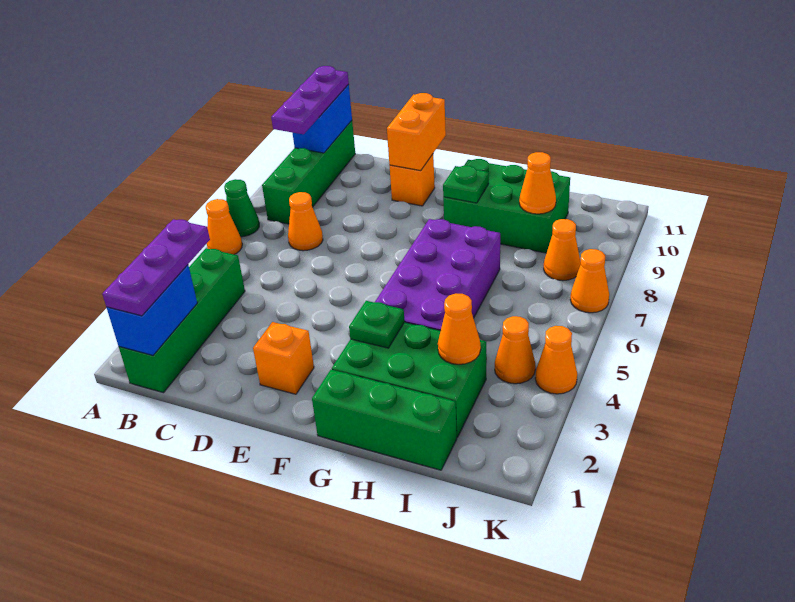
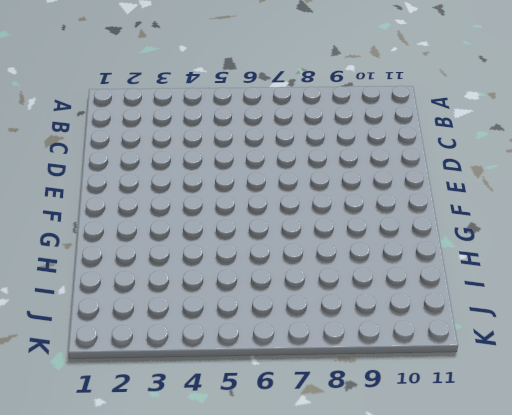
none -> orange 1x1 cone [206,199,242,255]
none -> green 1x1 cone [224,179,259,237]
none -> green 1x4 brick [119,248,245,393]

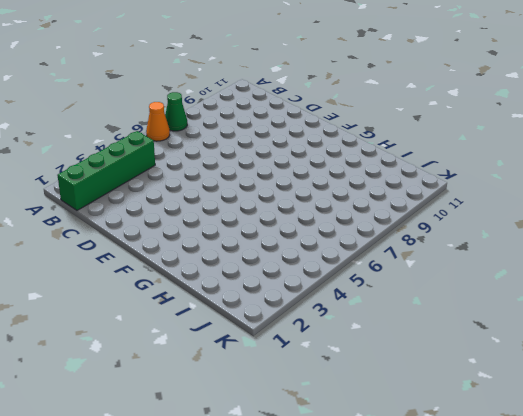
none -> green 1x4 brick [262,121,355,224]
none -> orange 1x1 cone [288,192,323,251]
none -> orange 1x1 brick [253,322,314,394]

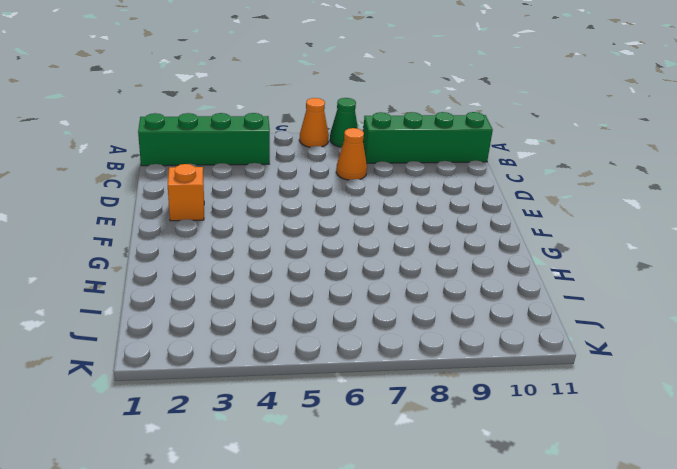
none -> orange 1x1 brick [389,154,435,206]
none -> green 1x3 brick [312,370,457,470]
none -> green 2x3 brick [332,322,486,437]

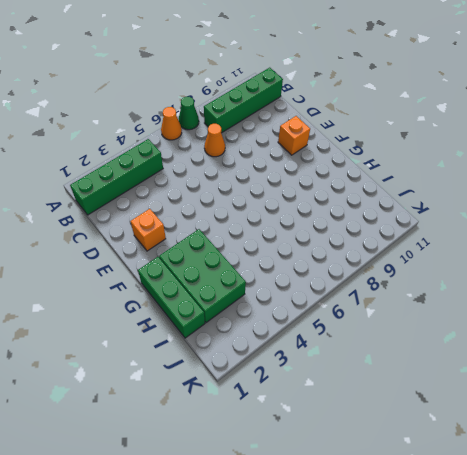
none -> purple 2x4 brick [375,219,500,331]
none -> green 2x3 brick [443,159,570,253]
none -> orange 1x1 cone [495,316,535,384]

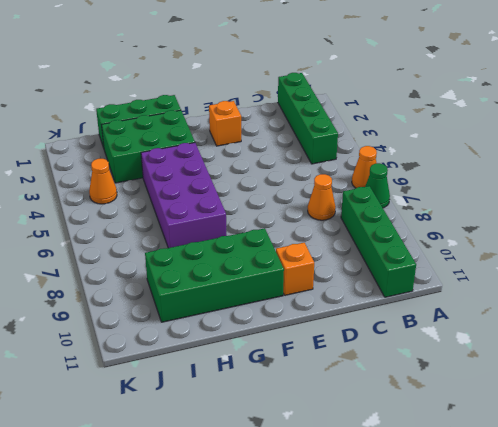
green 2x4 brick [145,228,284,322] -> green 2x3 brick [443,159,570,253]
none -> orange 1x1 cone [544,219,581,281]
none -> orange 1x1 cone [535,326,577,394]
none -> orange 1x1 cone [570,249,609,313]

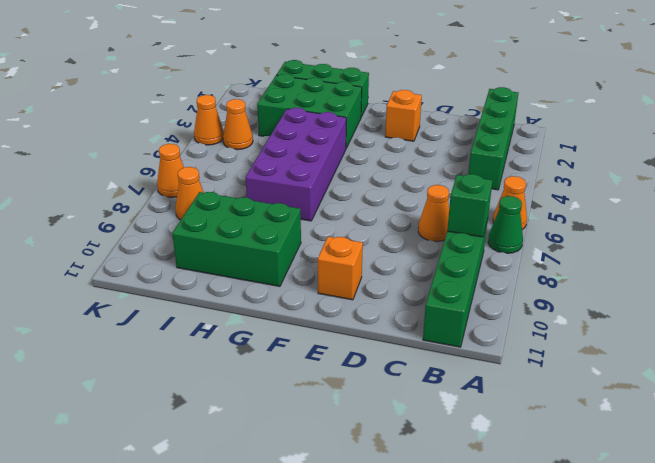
green 1x1 brick [447,174,493,237] -> none
none -> blue 1x2 brick [107,265,197,355]
none -> blue 1x2 brick [293,85,352,153]
none -> orange 1x2 brick [387,93,446,171]

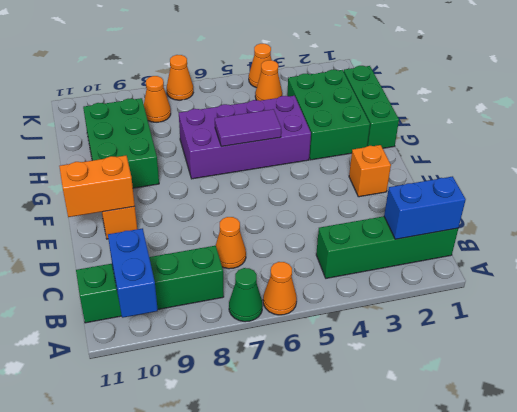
blue 1x2 brick [108,228,158,318] -> blue 1x2 brick turned to [293,85,352,153]
purple 1x2 tile [215,109,281,147] -> none
none -> green 1x1 plate [349,301,405,348]
none -> green 1x1 plate [443,166,489,203]
none -> orange 1x1 cone [438,294,481,364]

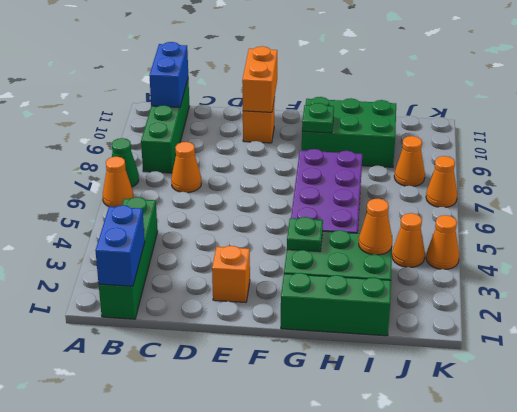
none -> orange 1x1 cone [519,152,556,214]
none -> purple 1x3 plate [102,219,210,316]
none -> purple 1x3 plate [271,66,349,134]

